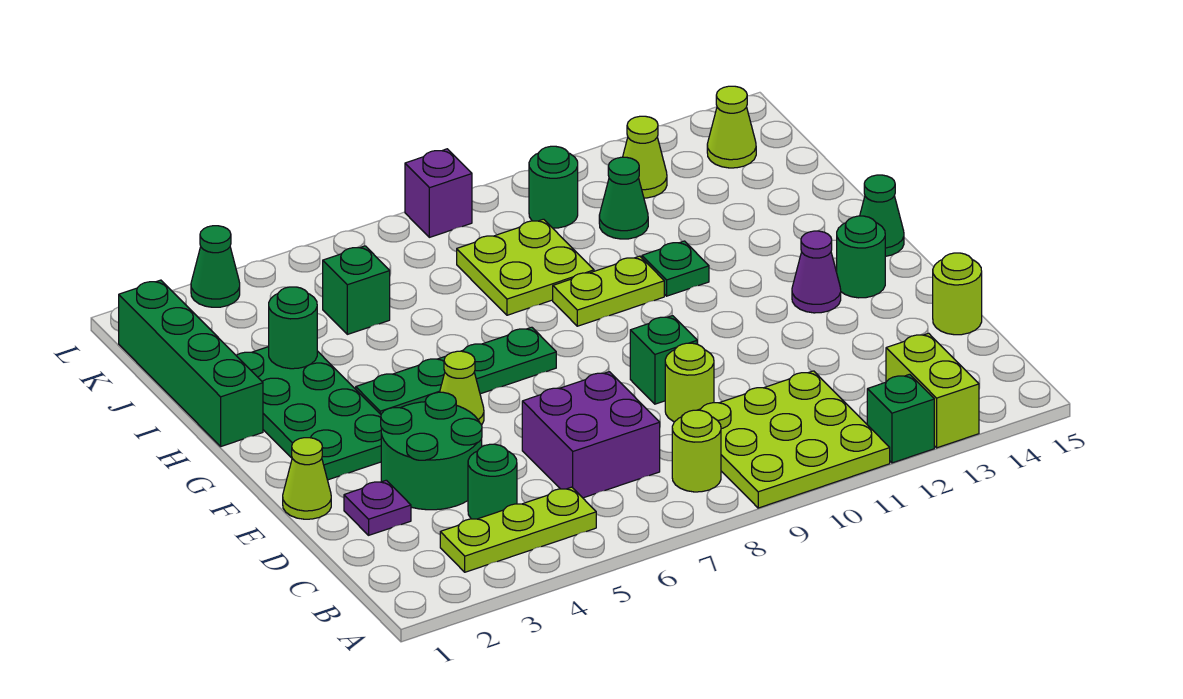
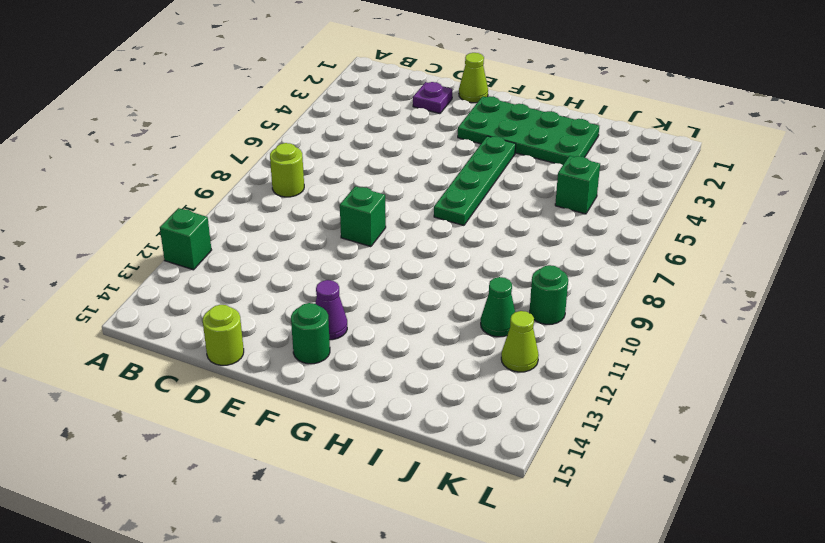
none -> lime 3x3 plate [682,371,890,508]
none -> lime 1x2 brick [886,333,979,448]
none -> lime 1x3 plate [440,487,596,572]
none -> green 1x1 round brick [468,444,517,519]

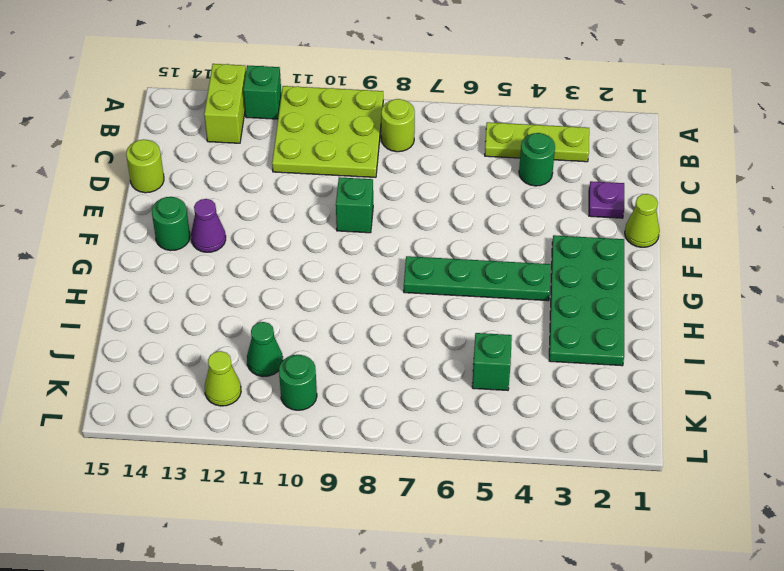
none -> purple 2x2 brick [522,372,660,498]
none -> green 2x2 round brick [381,392,482,510]
none -> lime 1x1 round brick [665,343,714,422]
none -> lime 1x1 cone [440,351,484,425]

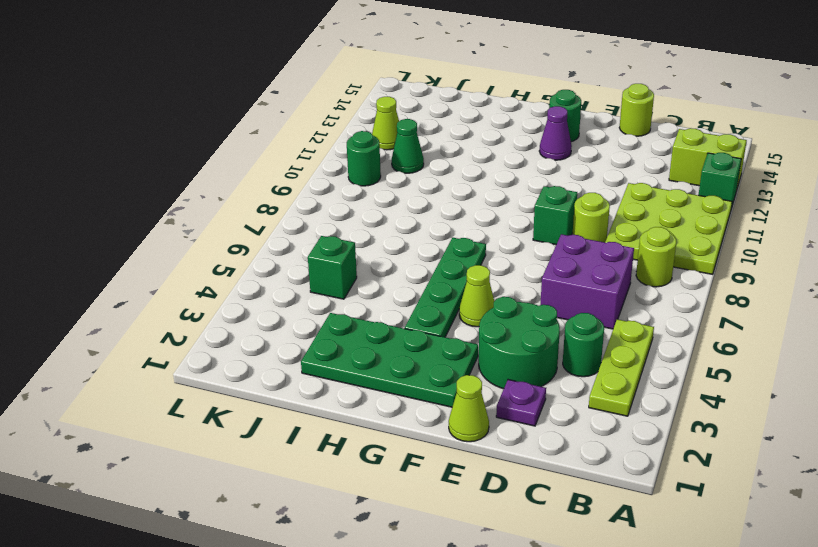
none -> green 1x1 cone [860,175,904,256]
none -> green 1x4 brick [119,280,263,446]
none -> lime 1x2 plate [553,256,664,326]
none -> green 1x1 plate [642,241,709,296]

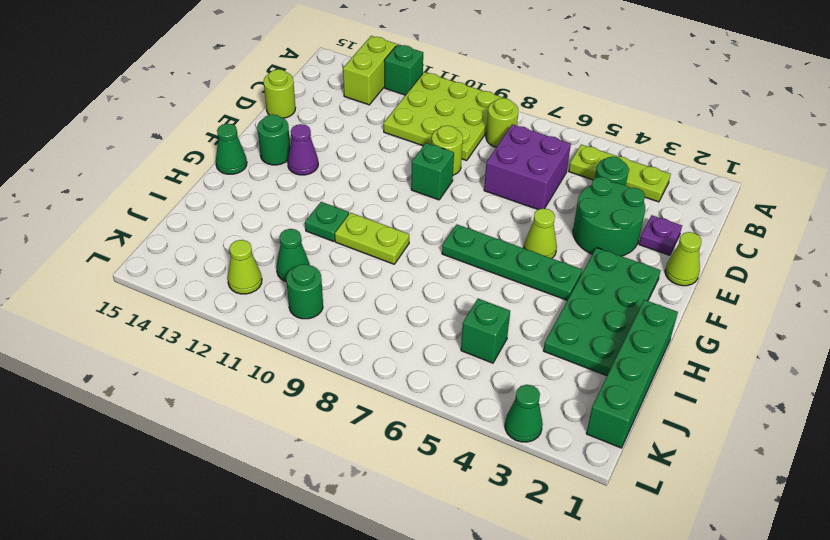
none -> lime 2x2 plate [457,219,594,315]
none -> lime 1x1 cone [707,86,756,168]
none -> purple 1x1 brick [405,149,472,237]
none -> green 1x1 round brick [269,287,317,369]

